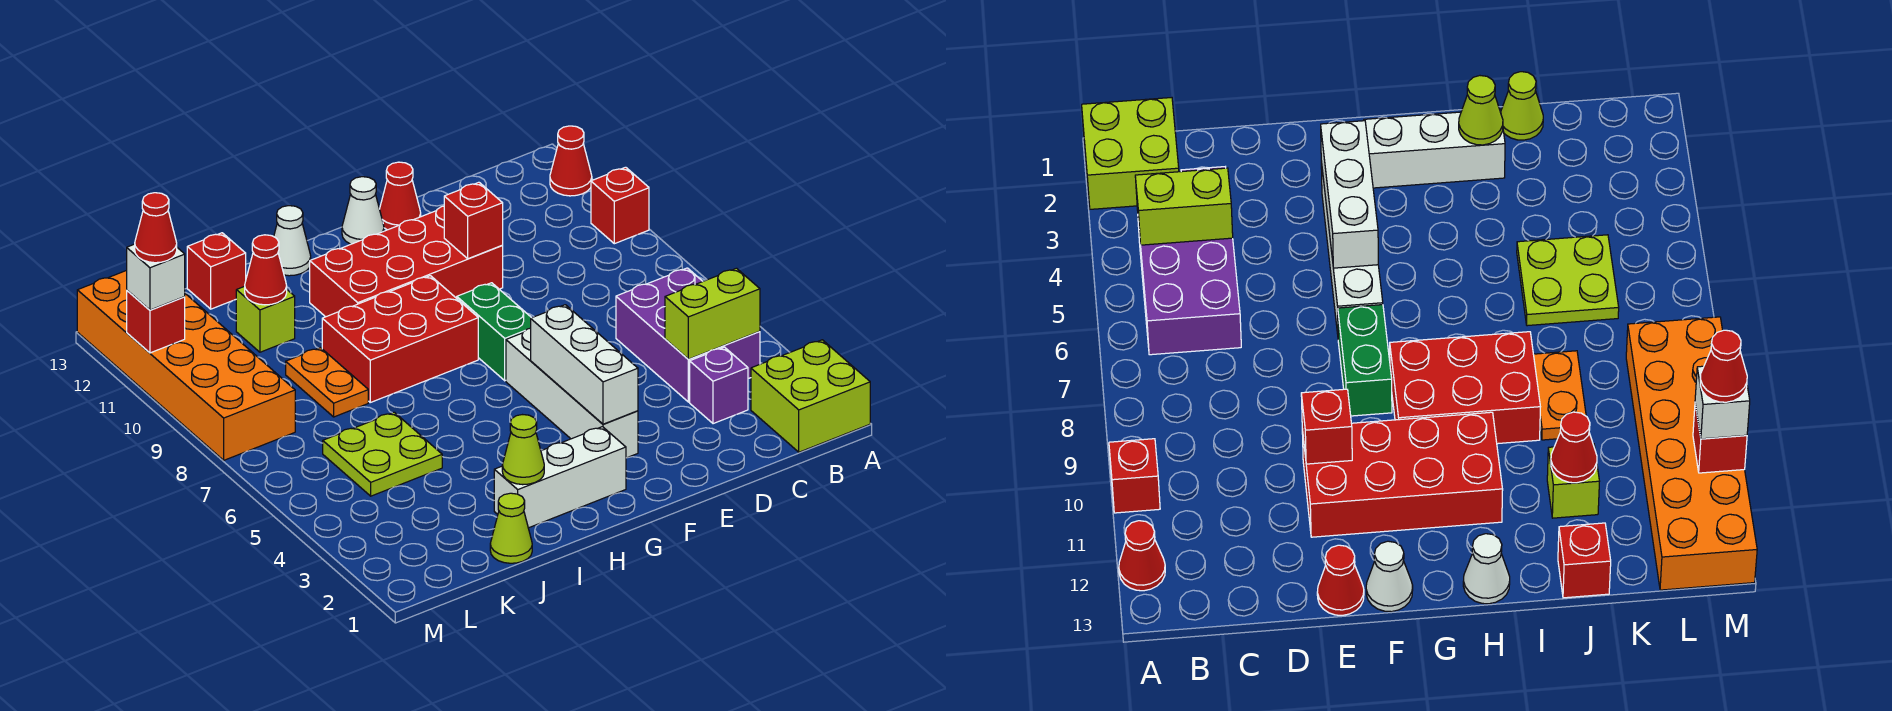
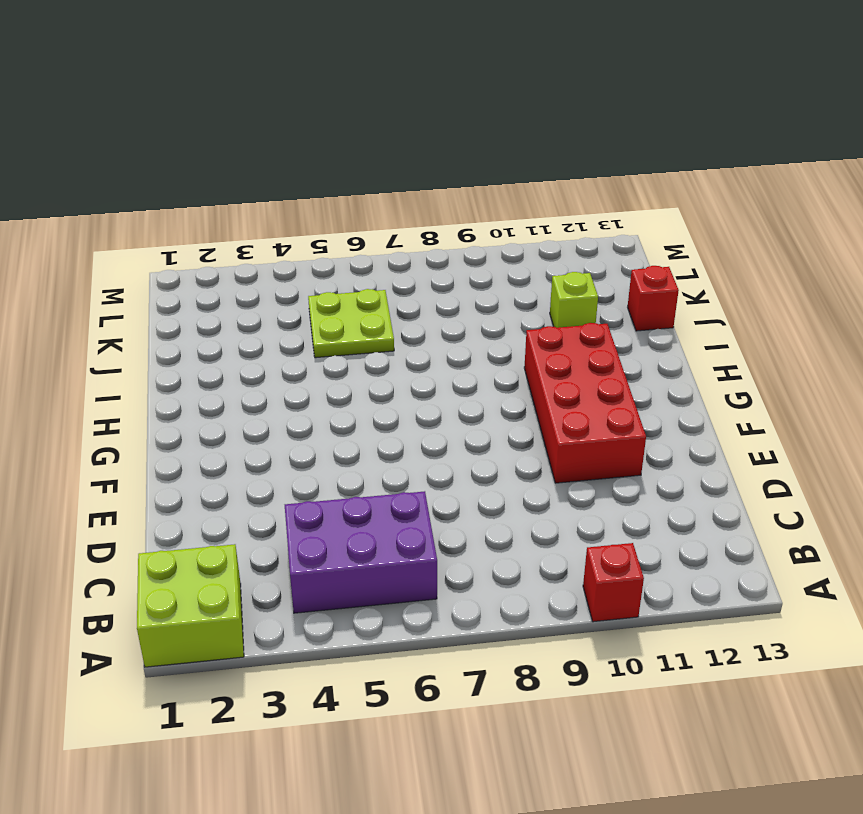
none -> red 1x1 cone [550,126,592,196]
none -> purple 1x1 brick [690,347,748,424]
none -> red 1x1 cone [380,162,421,230]

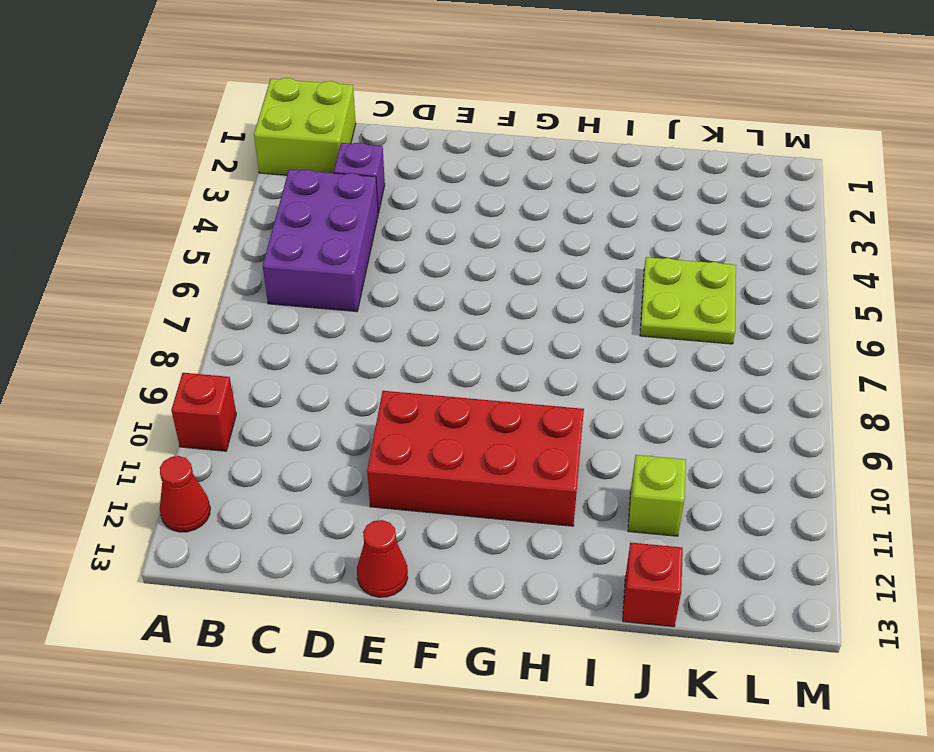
none -> white 1x4 brick [506,328,638,458]
none -> green 1x2 brick [457,283,531,381]
none -> white 1x1 cone [342,177,384,244]

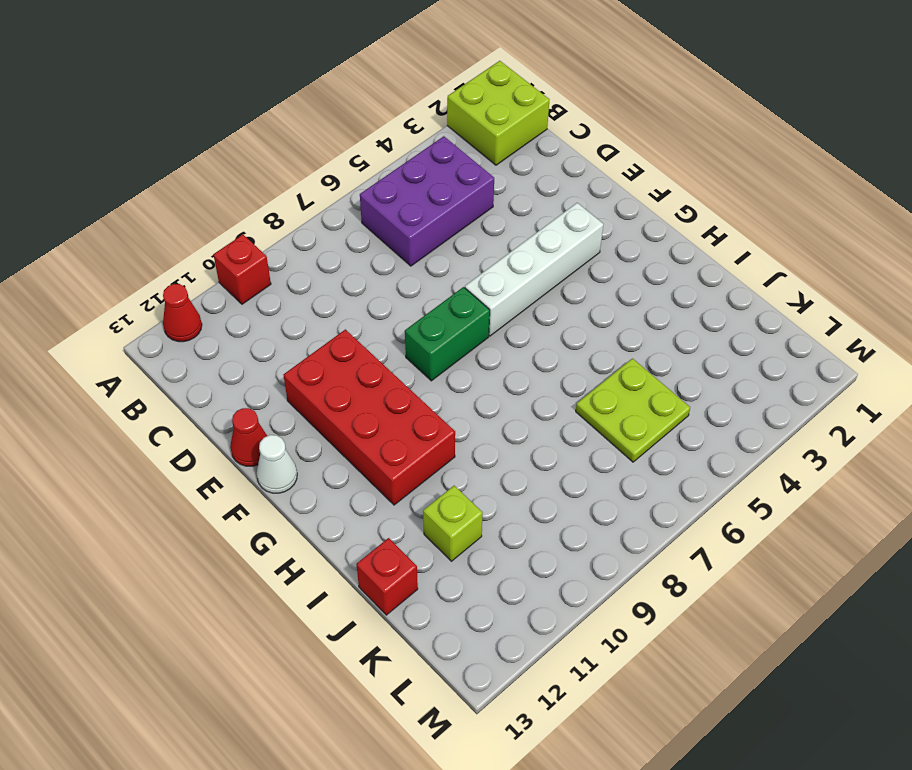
none -> purple 1x1 brick [690,347,748,424]
none -> white 1x3 brick [494,427,626,528]
none -> red 2x3 brick [322,276,478,402]

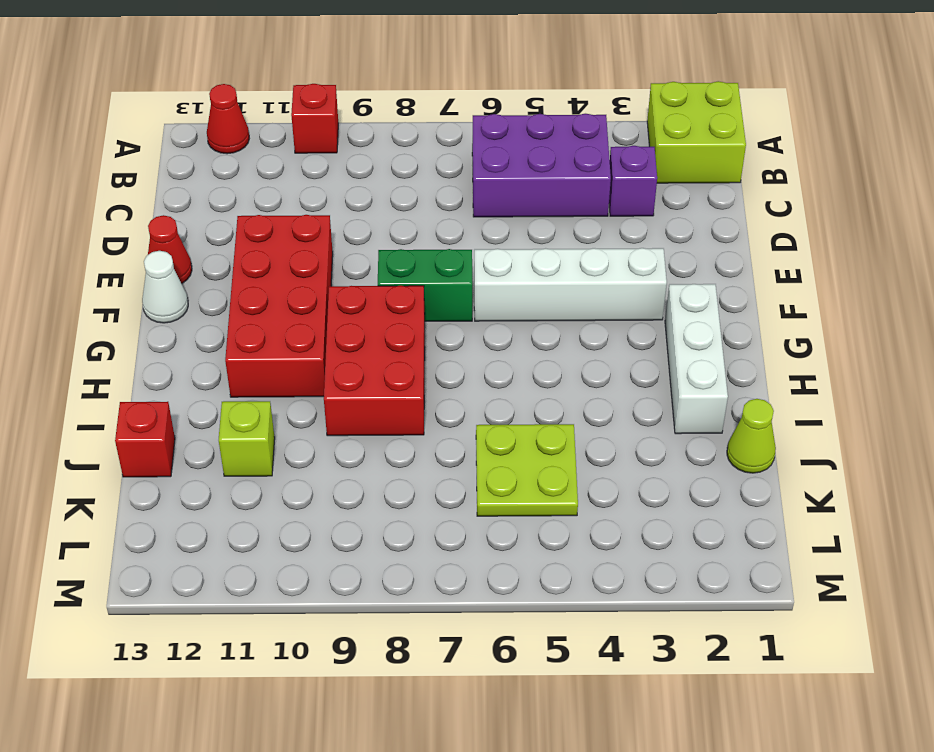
none -> white 1x1 cone [274,206,311,276]
none -> orange 1x2 plate [286,348,368,417]
none -> orange 2x6 brick [77,270,295,460]

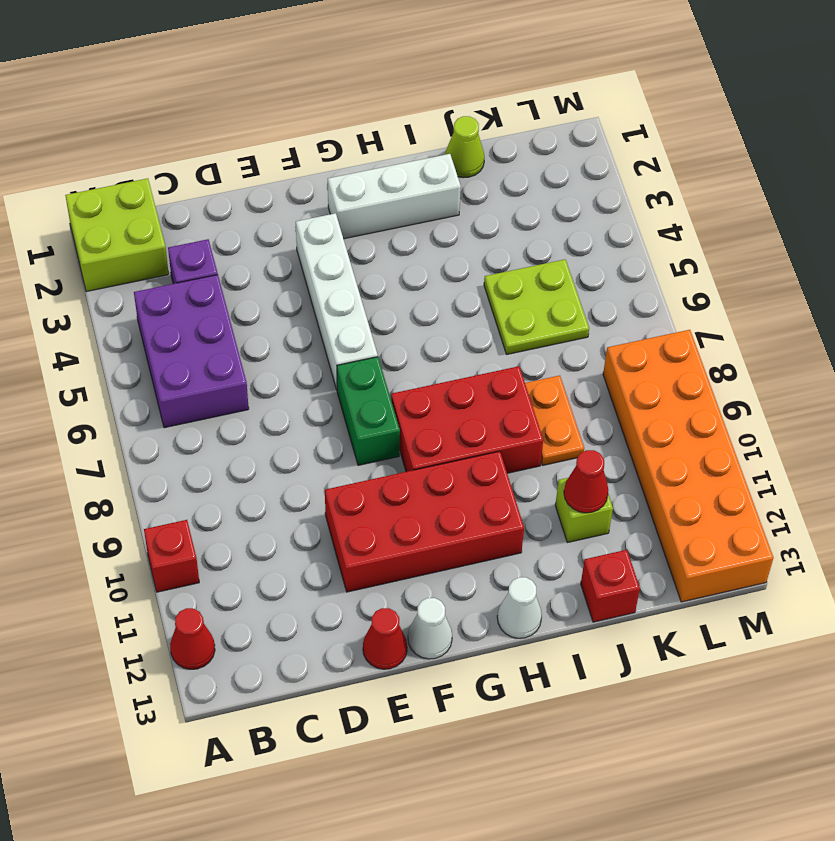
none -> lime 1x2 brick [665,268,760,359]
none -> red 1x1 brick [444,182,503,259]
none -> white 1x3 brick [531,305,638,424]

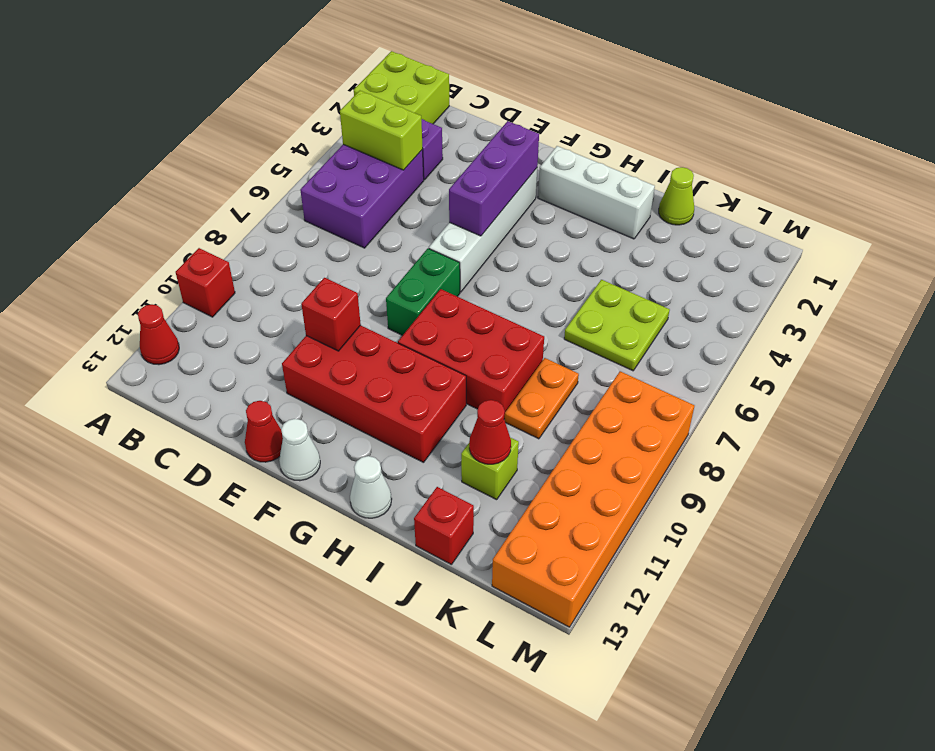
purple 1x3 brick [449,121,539,236] -> white 1x3 brick [531,305,638,424]
none -> lime 1x1 cone [502,415,544,485]
none -> red 1x1 brick [127,291,185,353]
none -> white 1x1 brick [127,244,185,310]

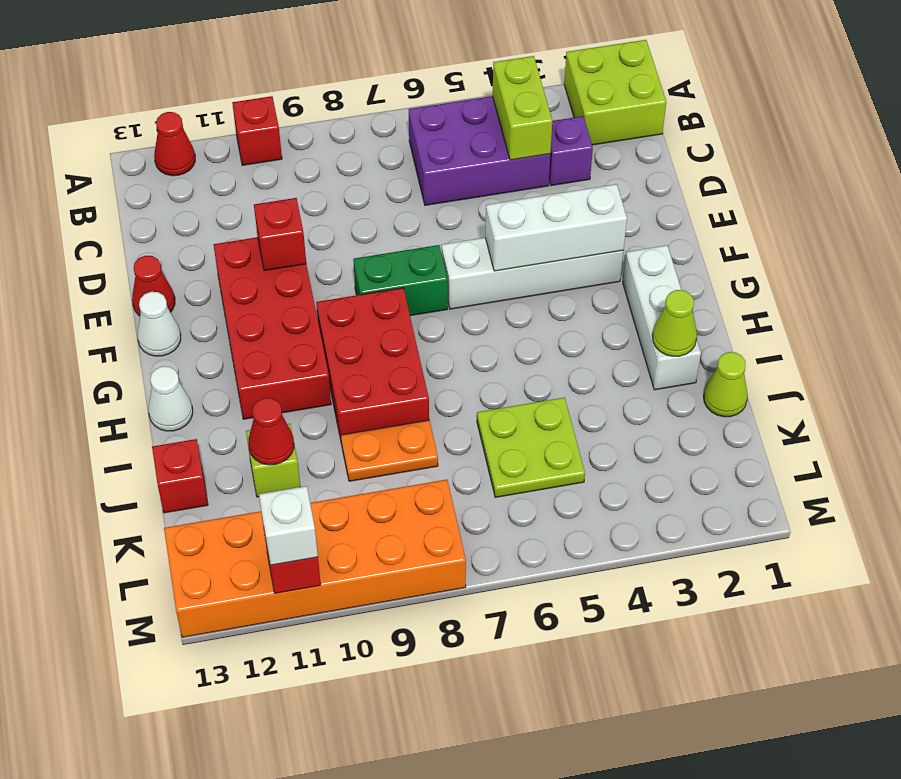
none -> red 1x1 cone [135,193,177,263]

